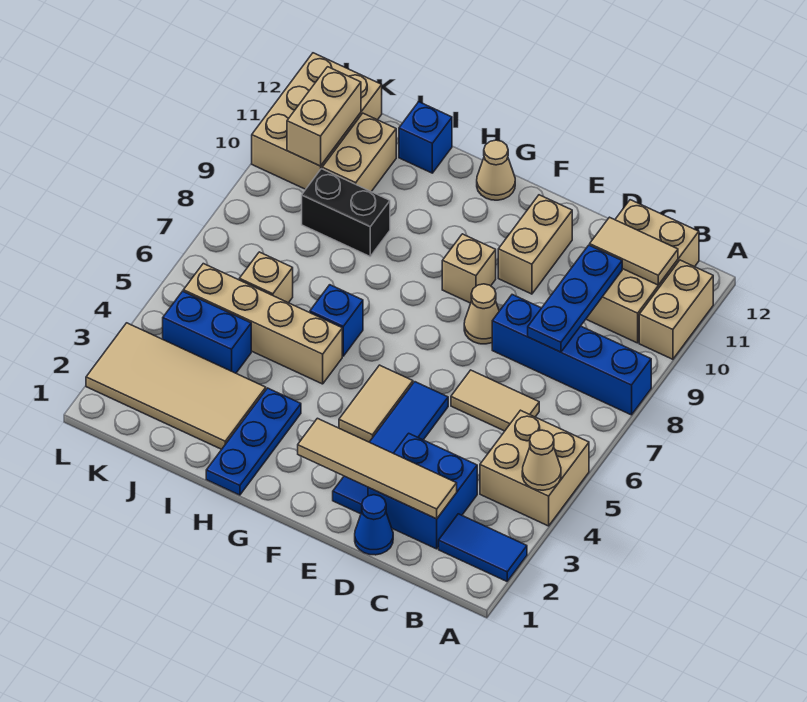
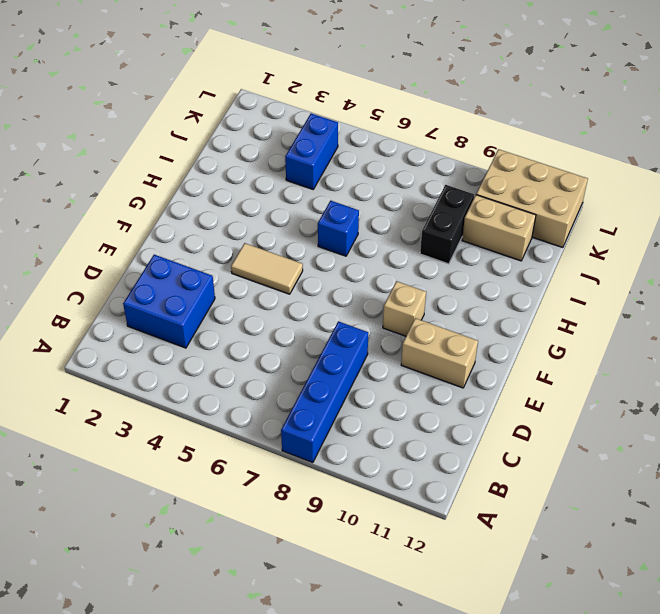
none -> blue 1x2 tile [439,514,527,581]
none -> tan 2x2 brick [480,410,589,526]
none -> tan 1x2 brick [639,260,713,359]

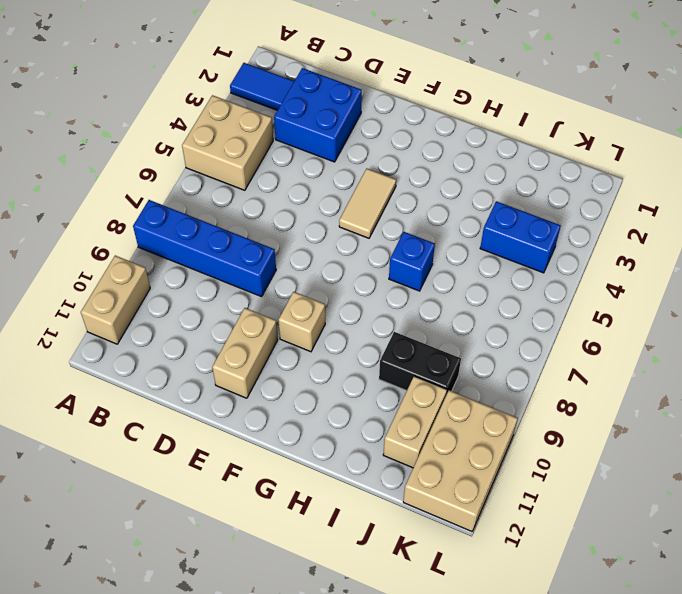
none -> tan 2x3 brick [586,200,699,343]
none -> tan 1x2 tile [451,370,539,431]
none -> blue 1x1 cone [355,495,393,555]

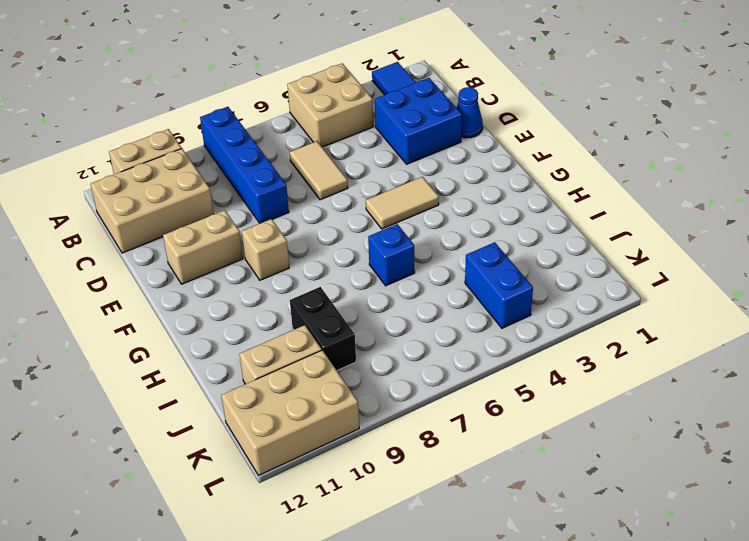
none -> blue 1x4 tile [333,382,448,514]
none -> tan 1x1 cone [464,284,499,344]
none -> tan 1x1 cone [477,140,515,200]

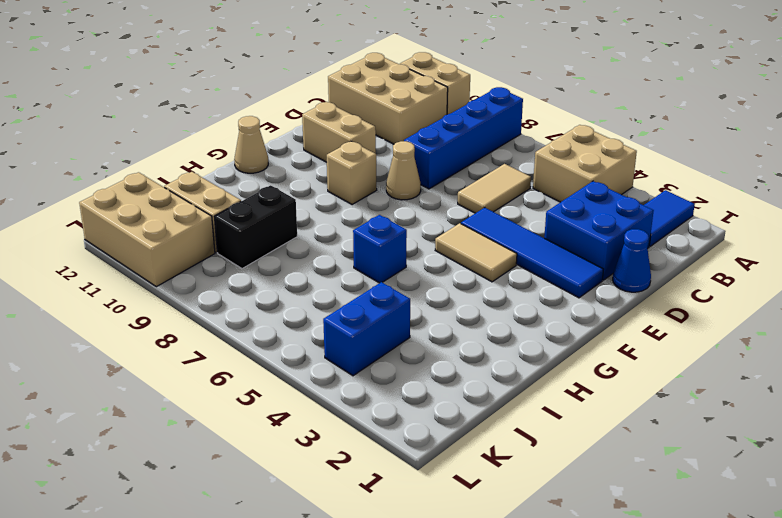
none -> blue 1x3 plate [206,388,301,495]
none -> tan 1x4 brick [183,264,342,384]
none -> tan 2x4 tile [86,323,266,449]

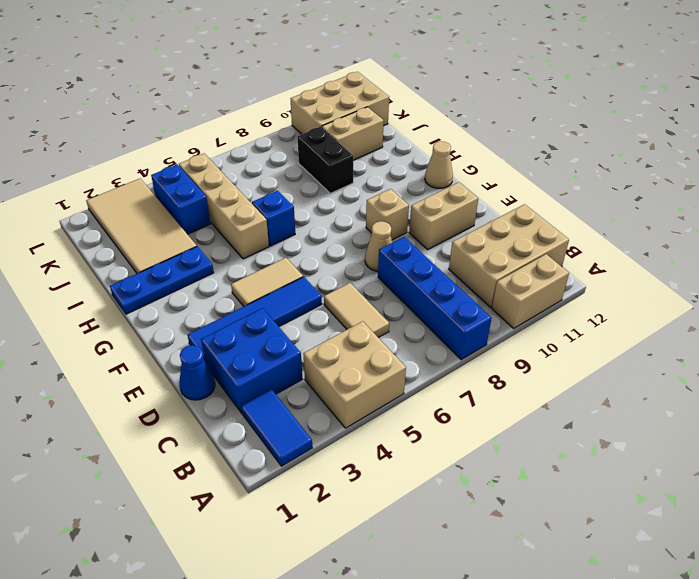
none -> blue 1x1 brick [399,102,452,173]
none -> tan 1x1 brick [239,252,293,303]
none -> tan 1x1 cone [522,430,561,490]

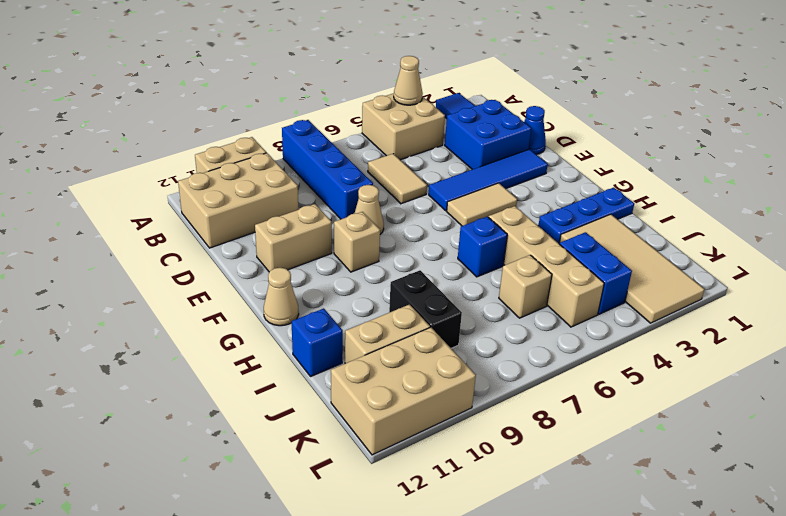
none -> tan 1x2 tile [590,217,678,285]
none -> tan 1x4 tile [298,418,457,519]
none -> blue 1x3 plate [528,245,622,352]

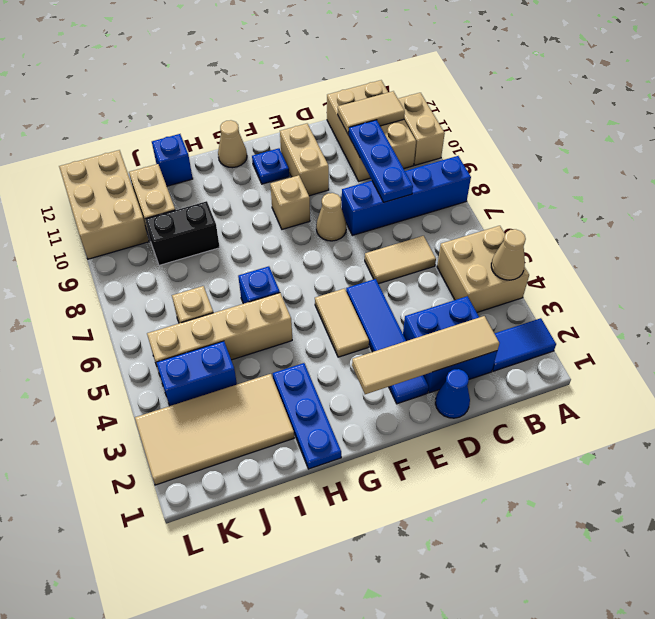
blue 1x1 plate [252,148,289,184] -> none
none -> tan 1x2 brick [287,67,361,166]

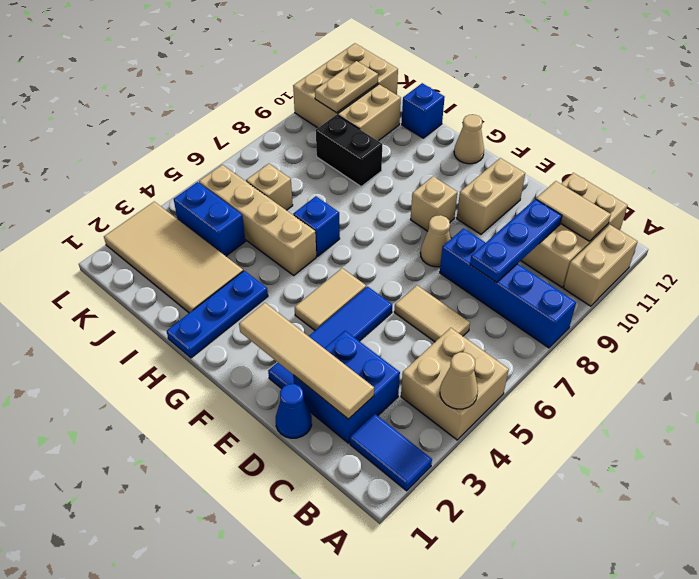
tan 1x2 plate [315,61,378,113] -> tan 1x2 brick [287,67,361,166]

